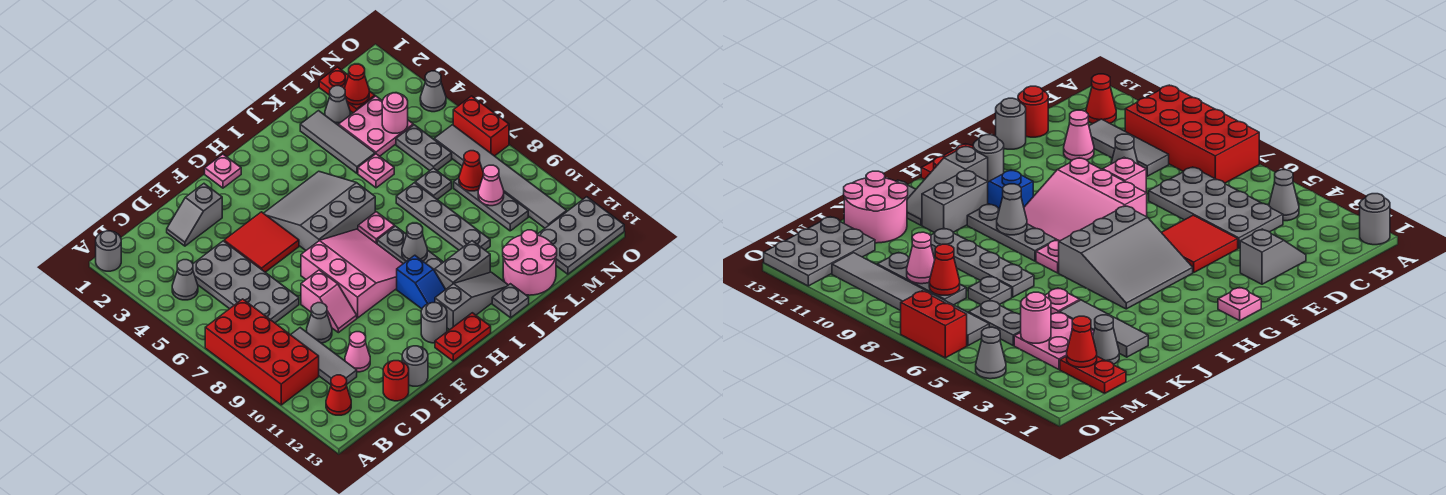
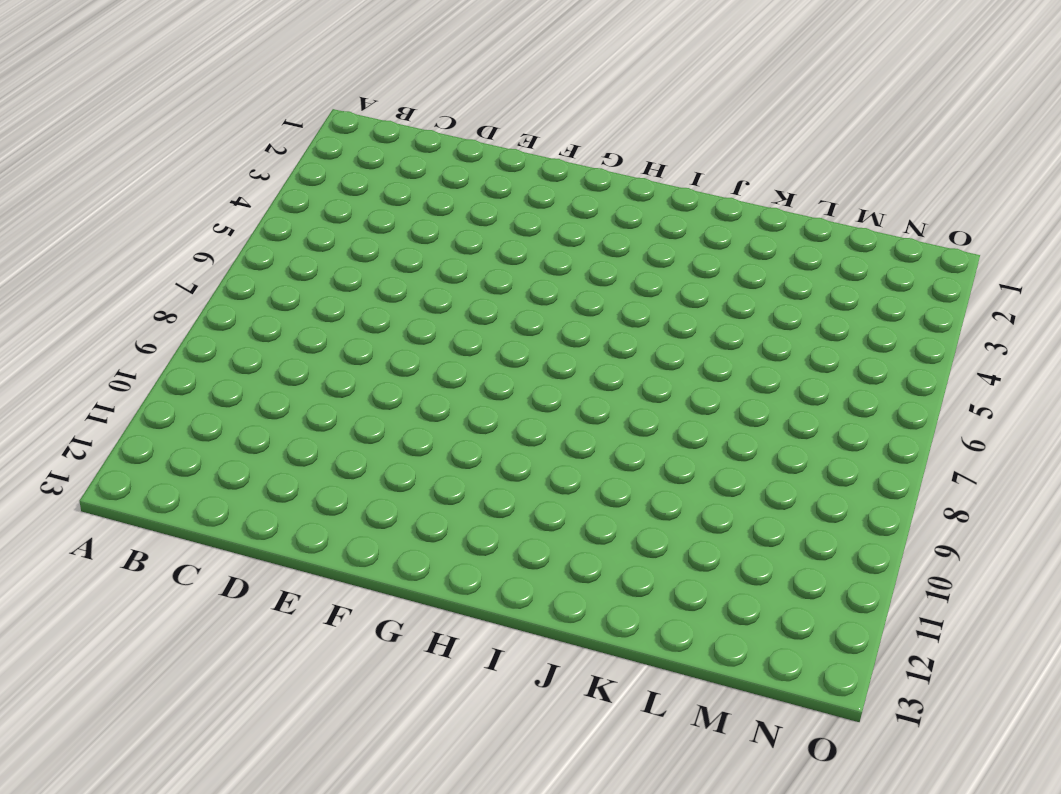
none -> grey 1x1 round brick [96,231,121,271]
none -> red 2x4 brick [205,299,319,405]
none -> grey 1x1 cone [172,260,198,300]
none -> red 1x1 cone [326,375,351,415]

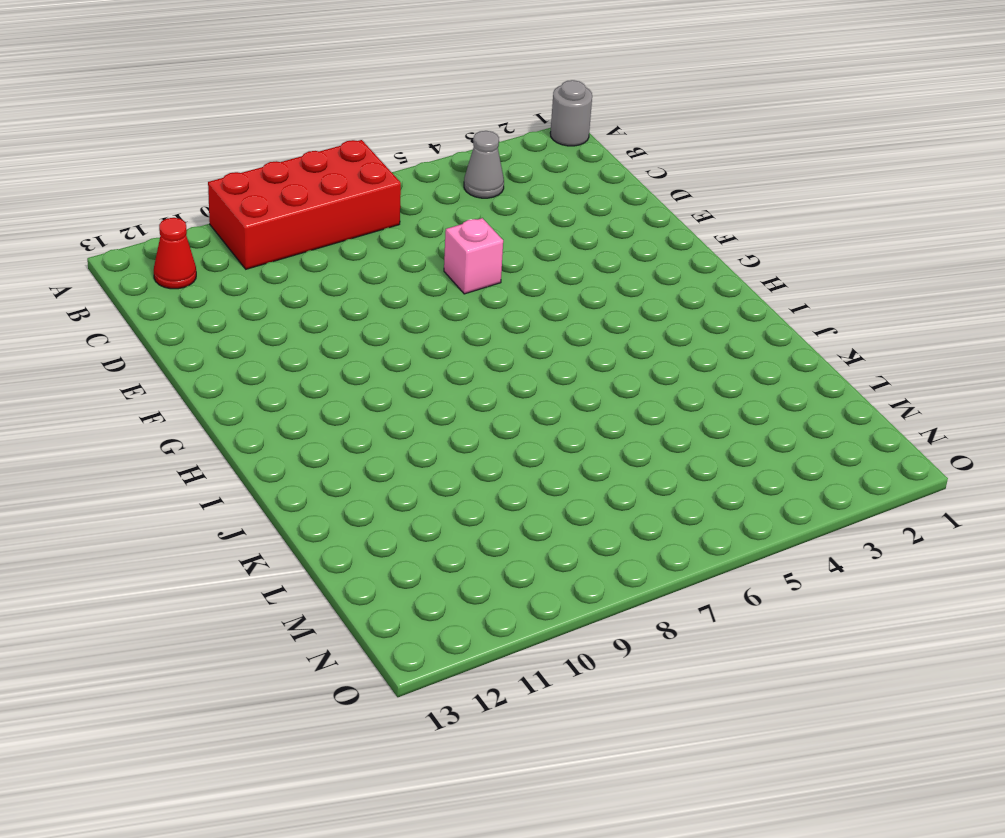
pink 1x1 brick [444,218,503,294] -> none
none -> grey 2x4 plate [193,241,299,323]
none -> grey 1x3 tile [291,328,357,385]
none -> grey 1x2 slope [167,184,222,246]
none -> grey 1x1 cone [307,303,332,343]

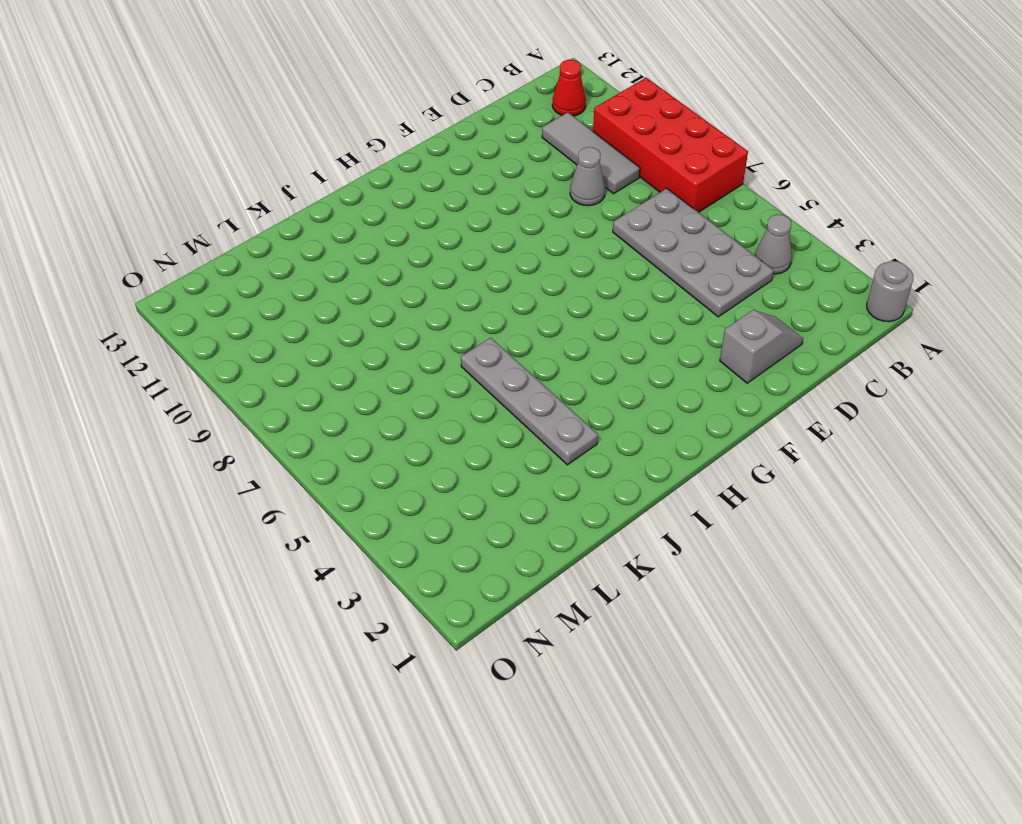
grey 1x4 plate [461,338,598,465] -> grey 1x4 plate moved to [396,183,490,250]
none -> pink 1x1 cone [345,332,370,372]
none -> red 1x1 round brick [383,361,409,401]
none -> red 2x2 tile [224,212,299,272]
none -> pink 1x2 slope [301,270,357,333]

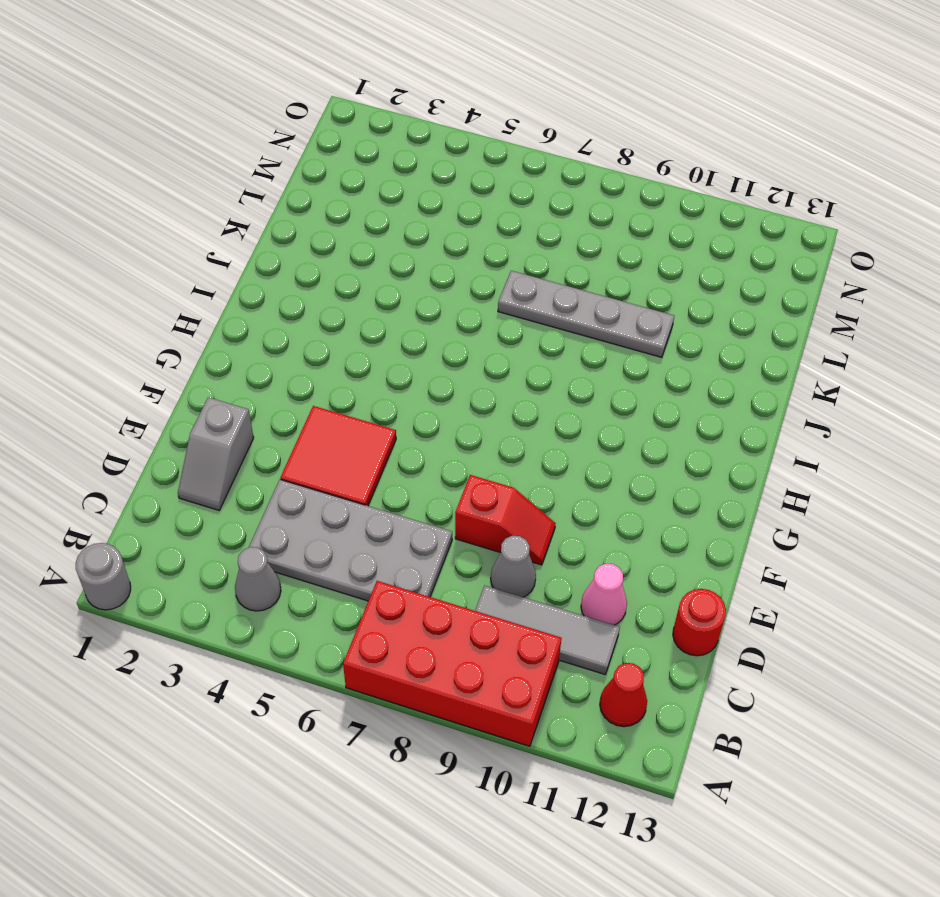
red 1x2 slope [455,475,556,565] -> pink 1x2 slope [301,270,357,333]
none -> grey 1x1 round brick [402,346,428,386]
none -> pink 3x3 slope [301,229,403,318]
none -> pink 1x1 plate [205,154,241,188]
none -> grey 3x3 slope [264,171,375,250]

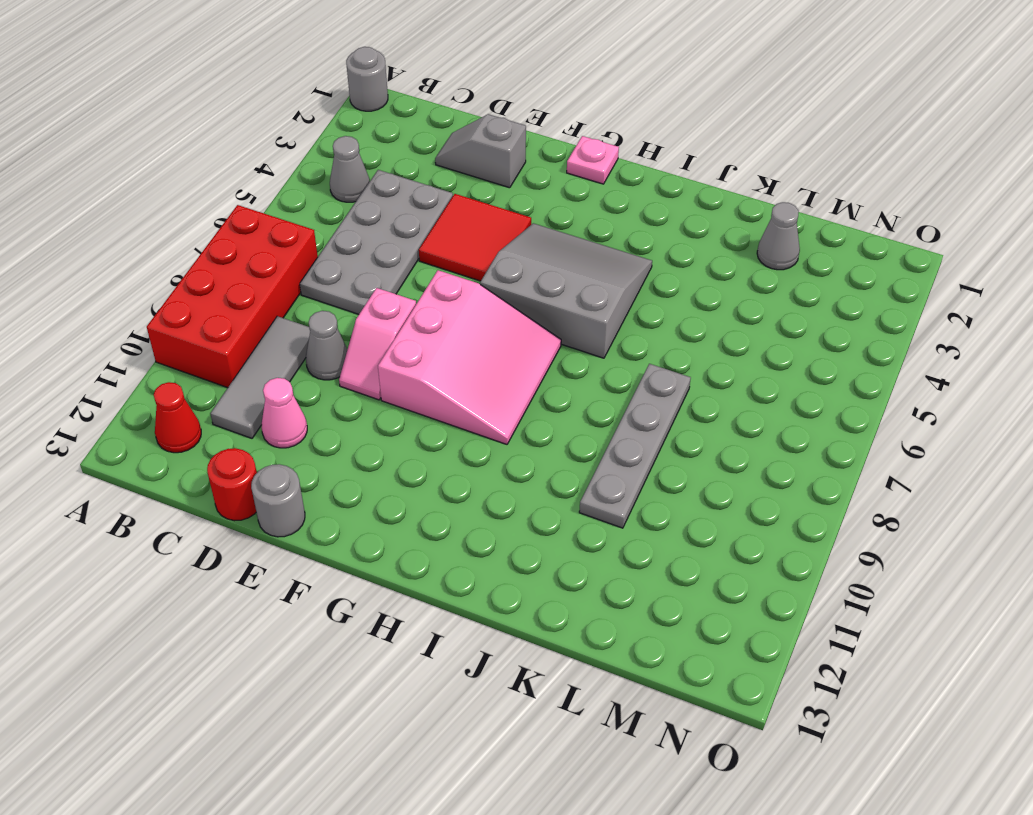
none -> grey 1x1 round brick [421,303,447,343]
none -> red 1x2 plate [435,313,491,361]
none -> blue 1x2 slope [397,255,446,309]
none -> grey 1x3 slope [435,272,508,330]

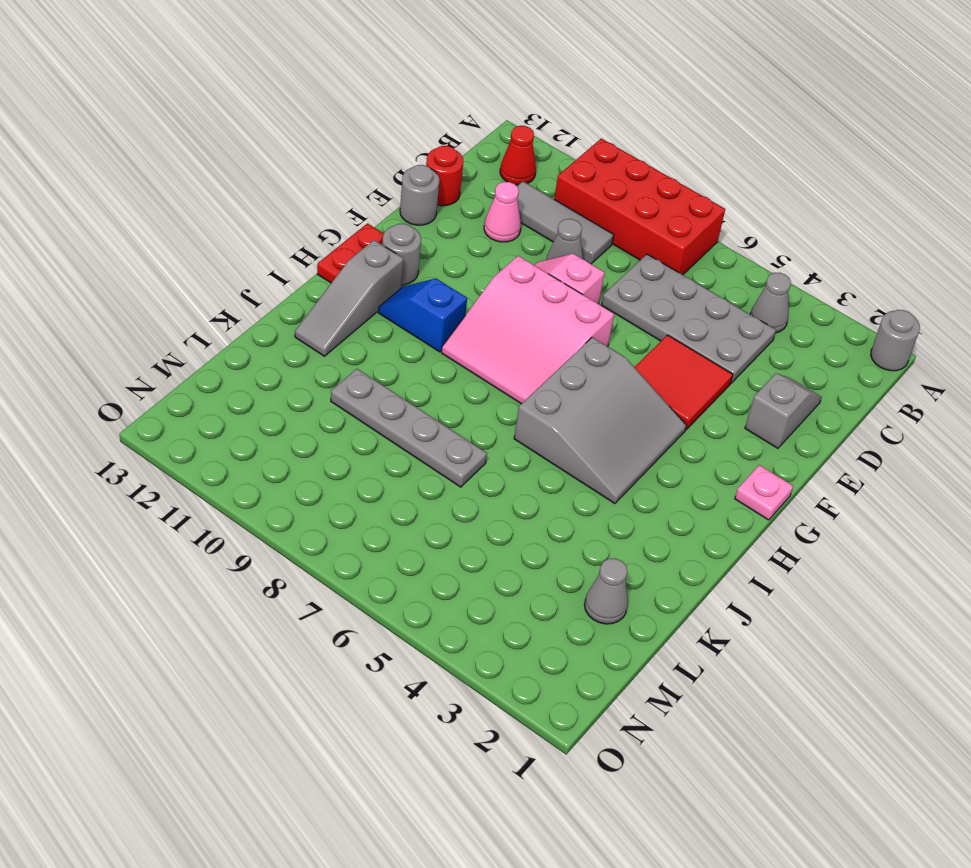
none -> pink 1x1 plate [358,212,395,244]
none -> grey 1x3 plate [377,226,443,271]
none -> grey 1x2 brick [435,241,490,289]
none -> grey 1x1 plate [492,284,529,318]

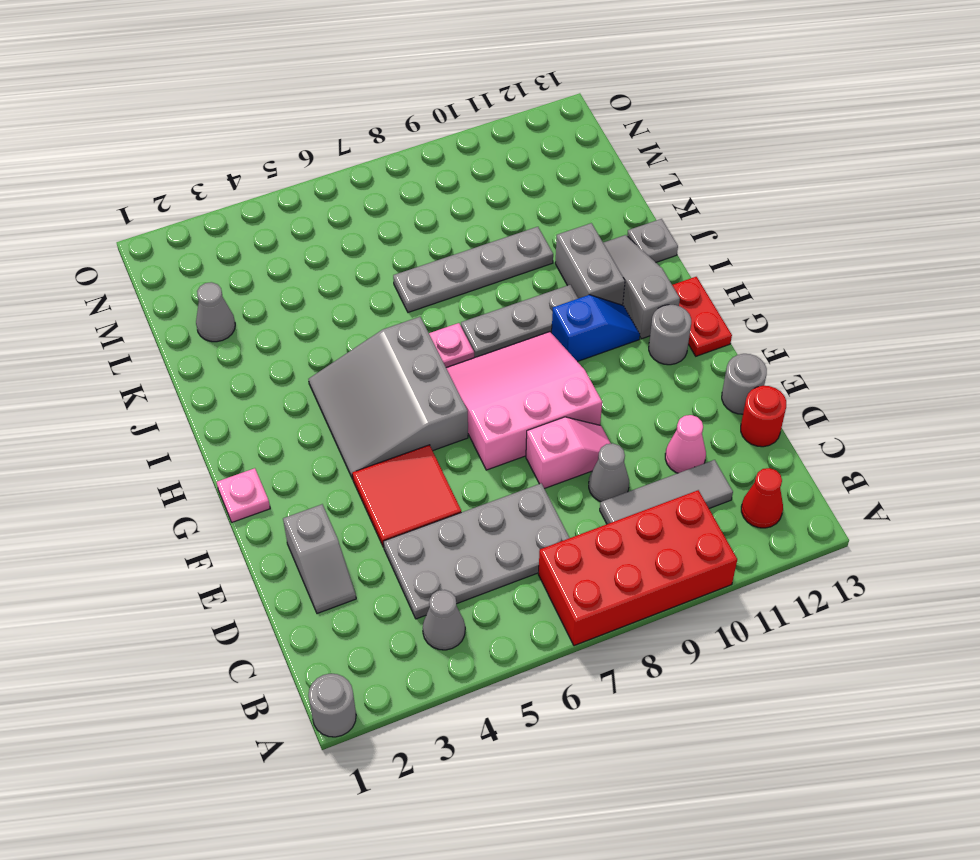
none -> grey 1x3 tile [300,111,375,173]
none -> pink 1x1 plate [358,154,394,188]
none -> pink 2x2 round brick [503,230,557,295]
none -> pink 2x2 plate [339,96,413,156]

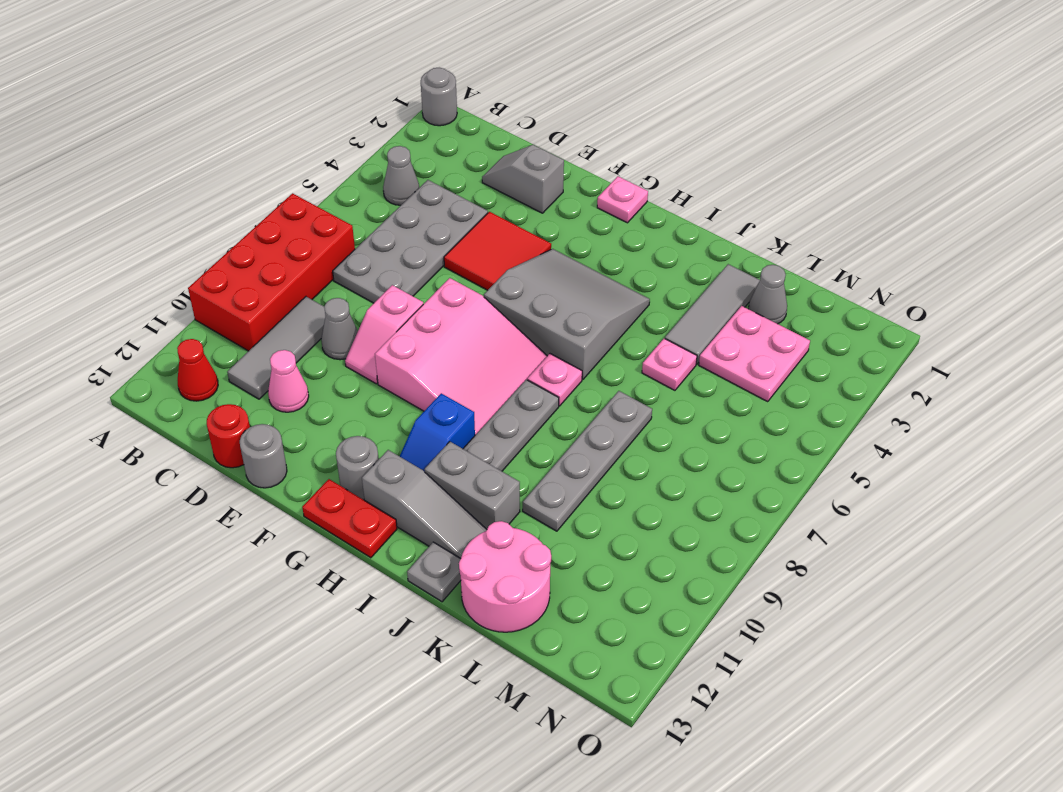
none -> grey 1x1 plate [415,168,452,199]
none -> red 1x2 plate [319,67,375,113]
none -> grey 1x2 plate [396,125,452,171]
none -> grey 1x3 plate [454,178,528,231]

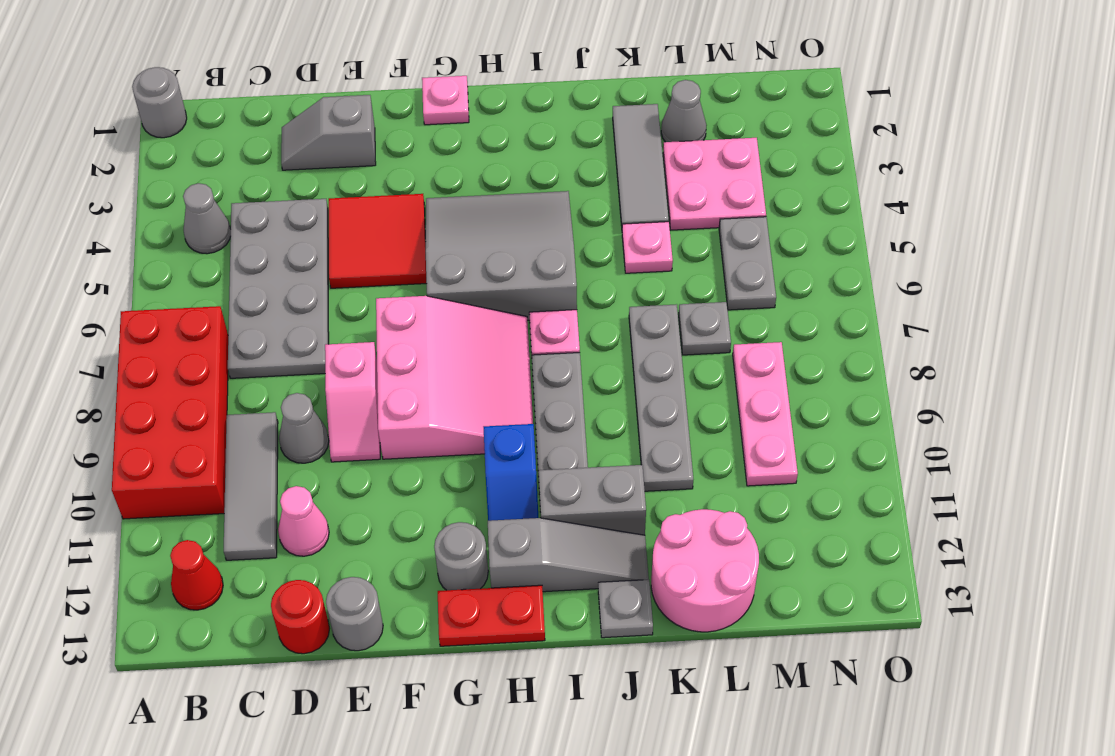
pink 1x3 plate [733,342,798,486] -> grey 1x3 plate [454,178,528,231]
none -> red 1x2 plate [319,67,375,113]
none -> grey 2x3 plate [537,197,624,274]
none -> grey 1x6 tile [434,125,567,228]
none -> grey 1x1 cone [420,71,446,112]

